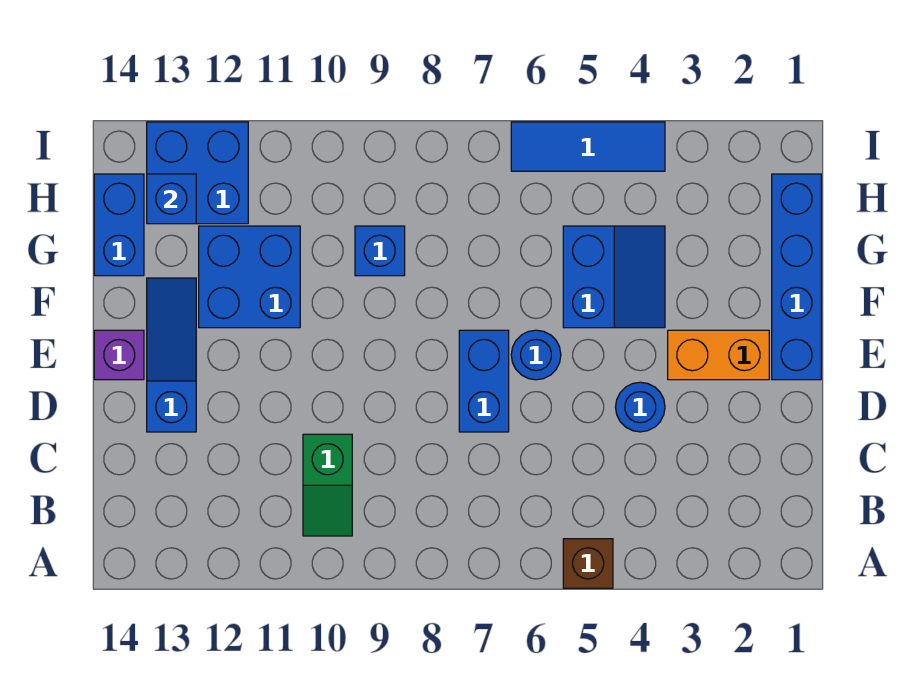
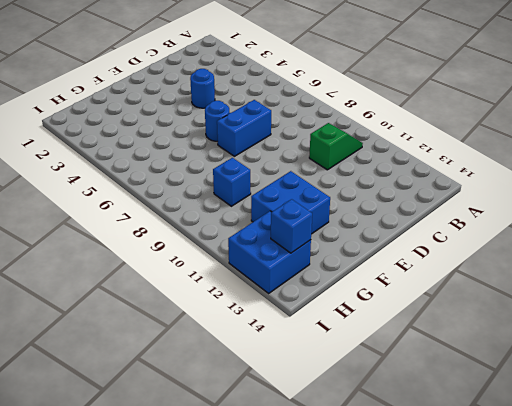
none -> brown 1x1 brick [563,539,613,588]
none -> blue 1x3 slope [147,278,196,432]
none -> blue 1x4 brick [772,174,821,380]

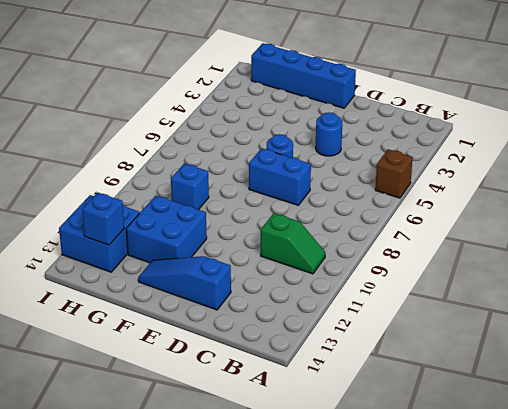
none -> orange 1x2 brick [668,330,769,380]
none -> purple 1x1 brick [94,330,144,380]
none -> blue 2x2 slope [563,226,665,328]

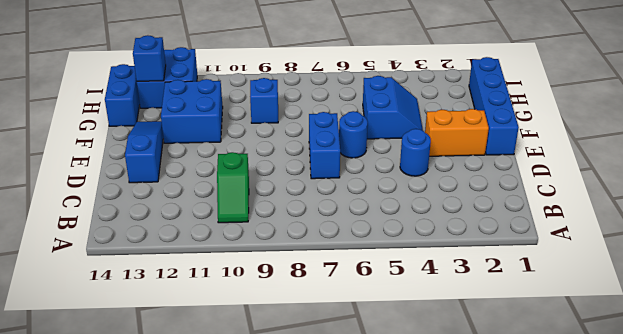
none -> brown 1x1 brick [563,539,613,588]
none -> purple 1x1 brick [94,330,144,380]
none -> blue 1x3 tile [511,122,665,171]

